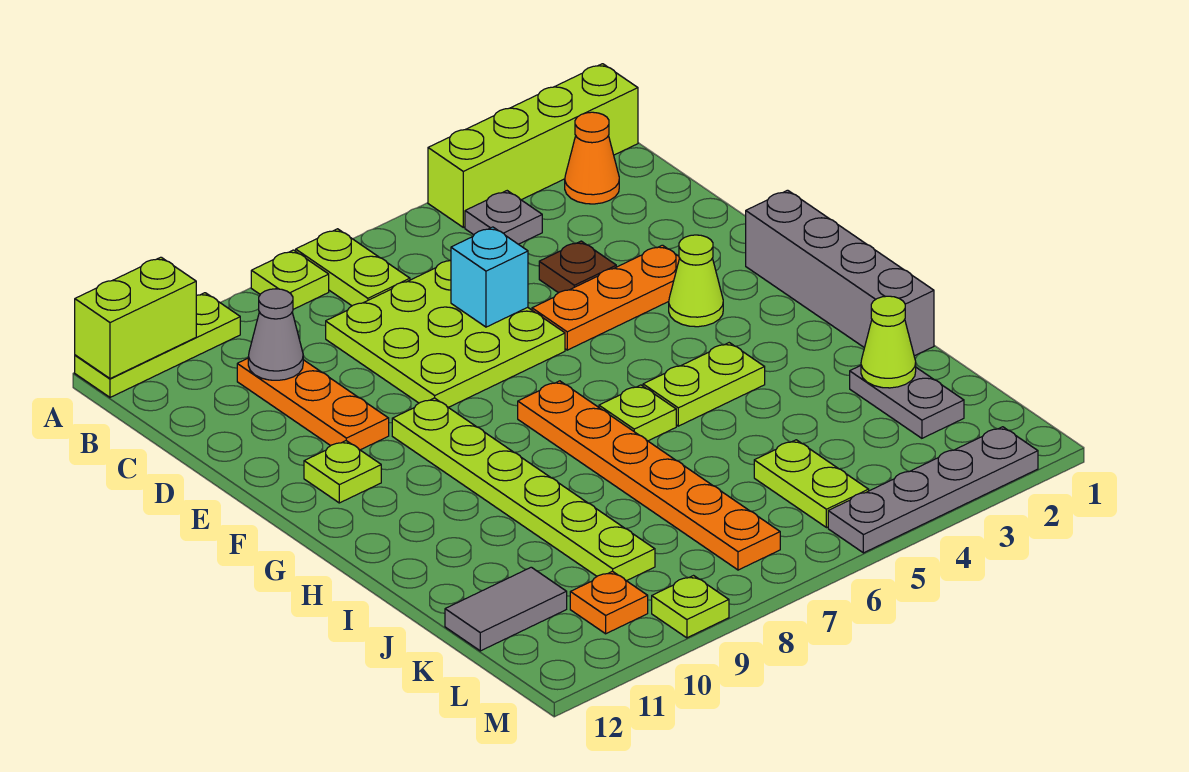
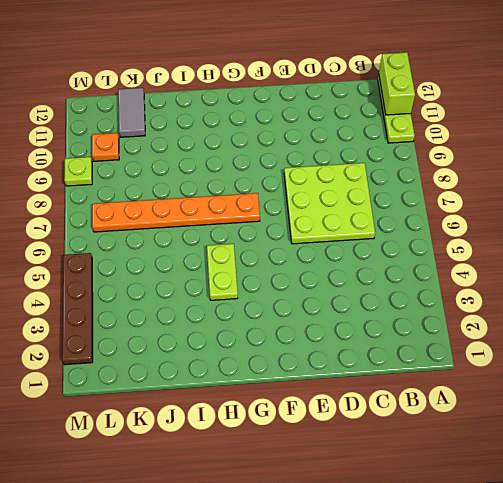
brown 1x4 plate [62,253,93,365] -> grey 1x4 plate [828,427,1038,553]
none -> lime 1x4 brick [428,64,638,227]
none -> lime 1x2 plate [296,229,410,306]
none -> lime 1x1 plate [251,250,329,309]

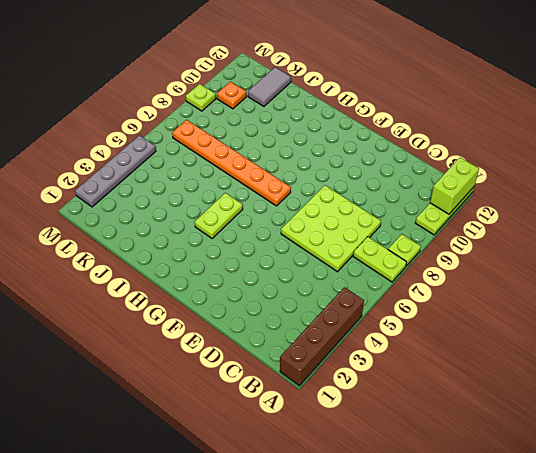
brown 1x4 brick [280,287,364,386] -> lime 1x4 brick [428,64,638,227]
none -> orange 1x1 cone [565,112,619,204]
none -> grey 1x1 plate [465,191,542,244]
none -> orange 1x3 plate [237,358,389,450]

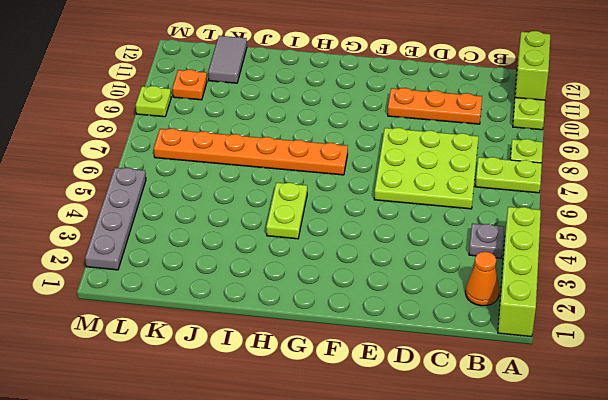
none -> brown 1x1 plate [539,241,616,293]
none -> orange 1x3 plate [532,245,679,350]
none -> grey 1x4 brick [746,190,934,356]

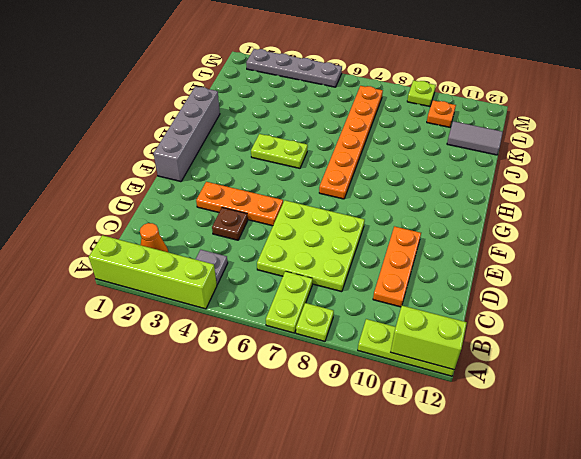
none -> lime 1x1 cone [669,235,723,327]
none -> lime 1x6 plate [392,398,655,581]
none -> lime 1x1 plate [304,441,381,503]

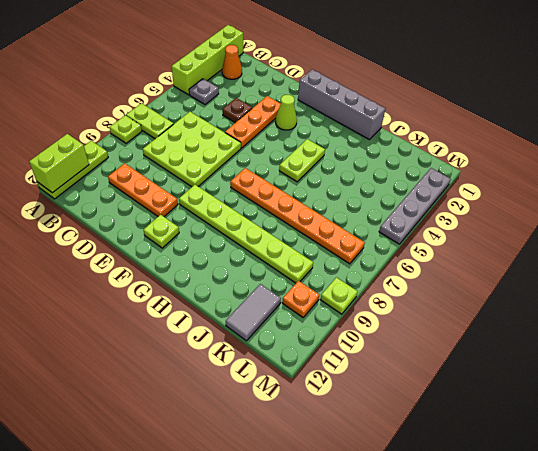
none -> lime 1x1 plate [599,385,676,441]
none -> grey 1x2 plate [850,366,964,438]
none -> lime 1x2 plate [754,440,869,528]

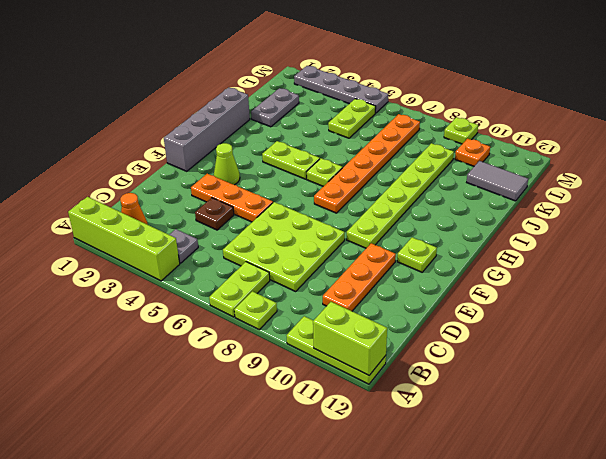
none -> grey 1x1 cone [248,289,303,380]
none -> cyan 1x1 brick [451,227,528,327]
none -> lime 1x1 cone [861,296,916,388]

